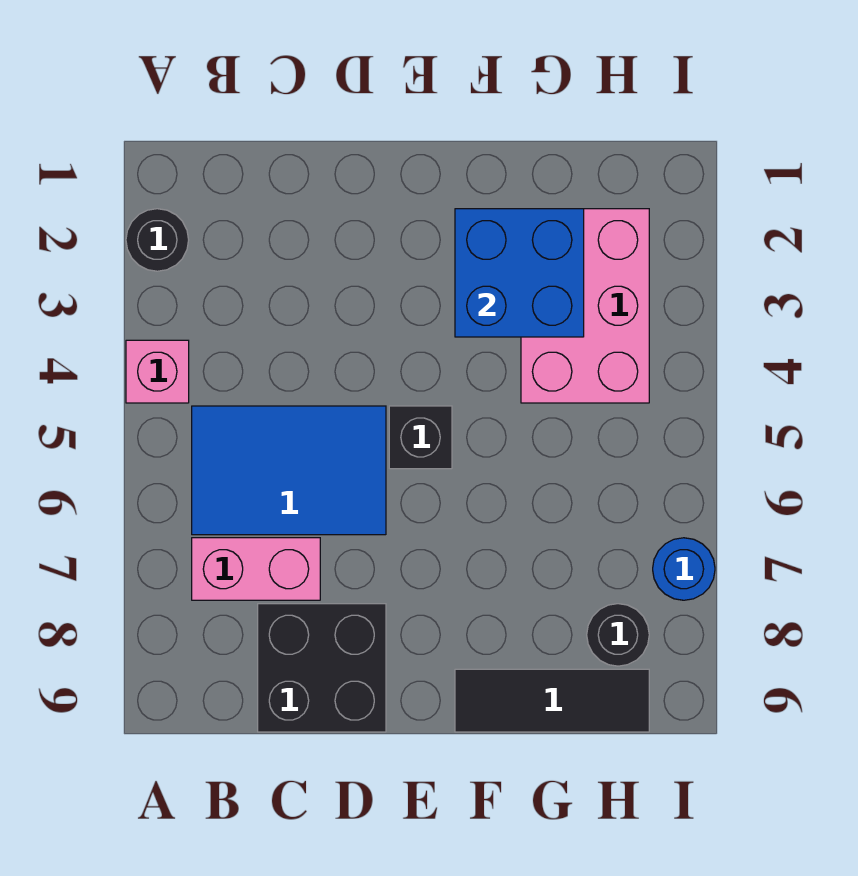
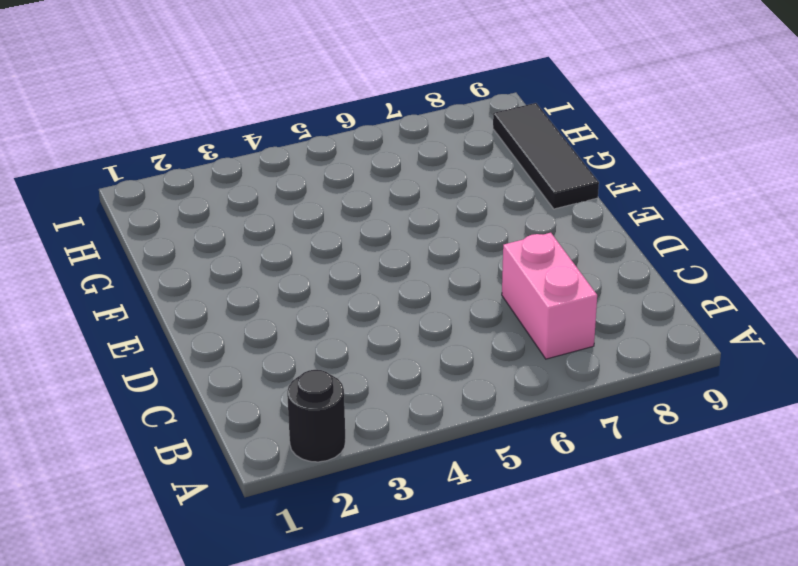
none -> pink 1x1 brick [126,340,189,403]
none -> blue 2x3 tile [192,406,386,535]

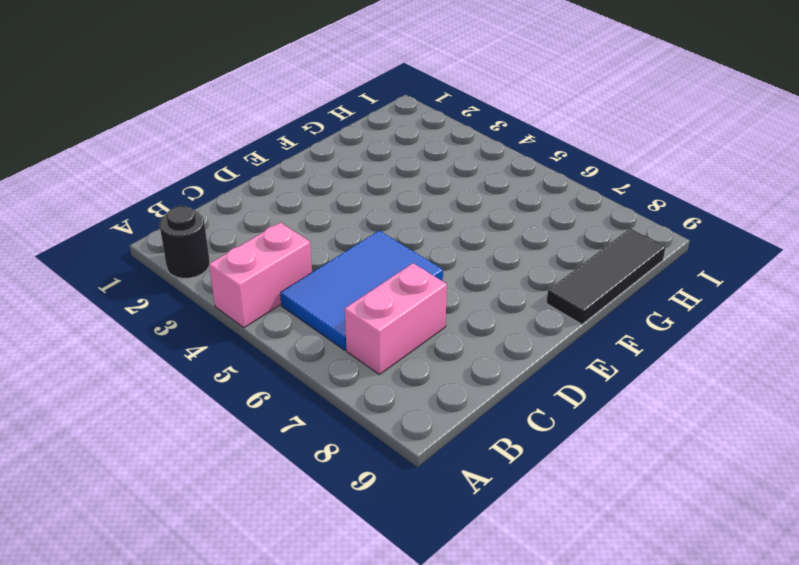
pink 1x2 brick [209,223,312,328] -> pink 1x1 brick [126,340,189,403]
none -> black 2x2 brick [258,604,386,732]
none -> black 1x1 brick [389,406,452,469]

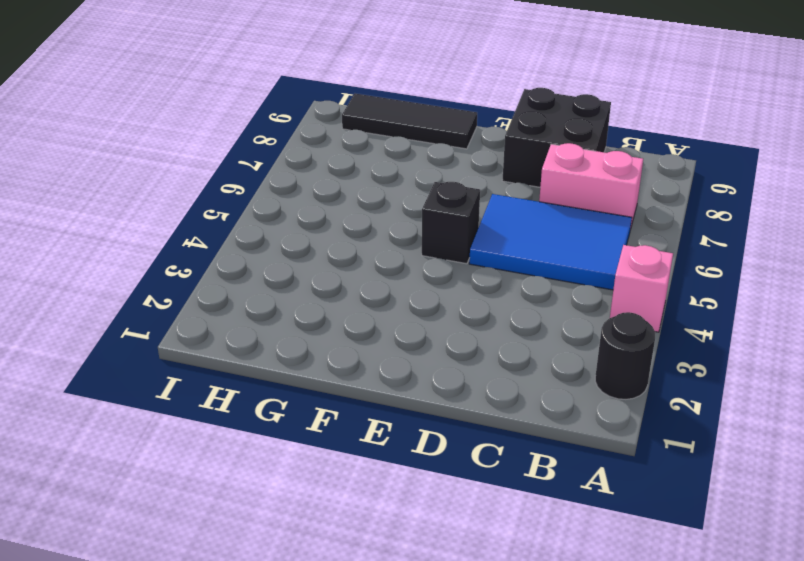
none -> pink 2x3 brick [521,209,649,403]
none -> black 1x1 round brick [587,604,649,666]

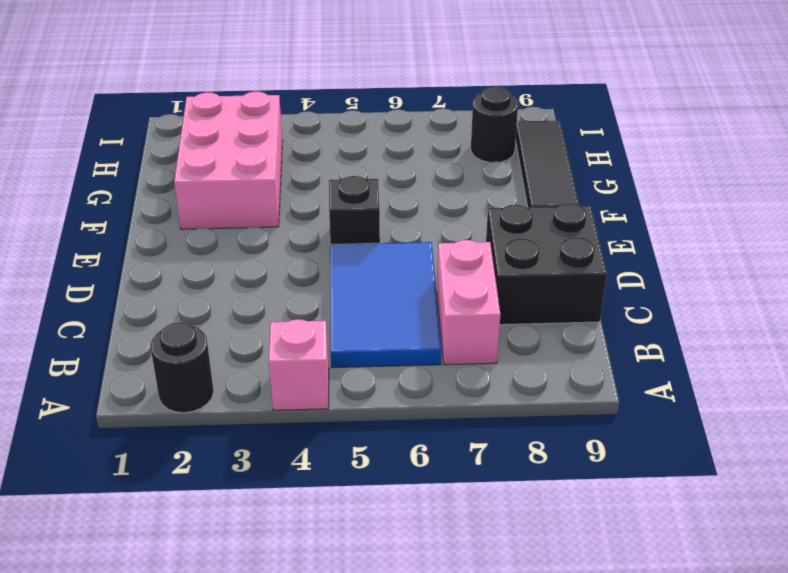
pink 2x3 brick [174,92,283,229] -> pink 2x3 brick turned to [521,209,649,403]
none -> blue 1x1 round brick [653,538,715,600]
none -> blue 2x2 brick [455,209,584,337]

